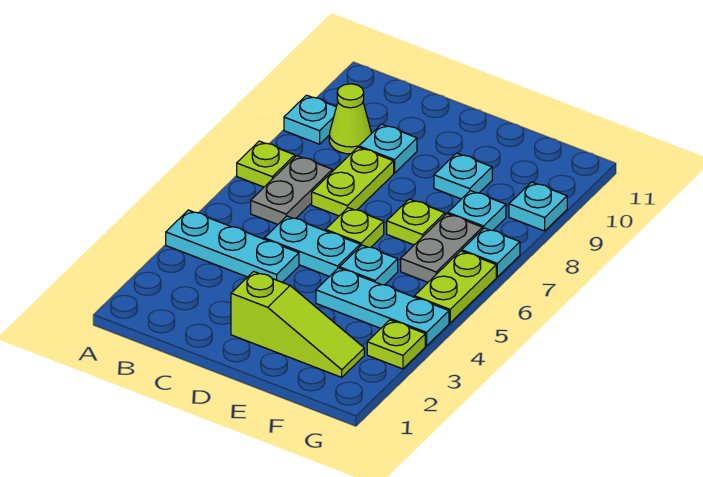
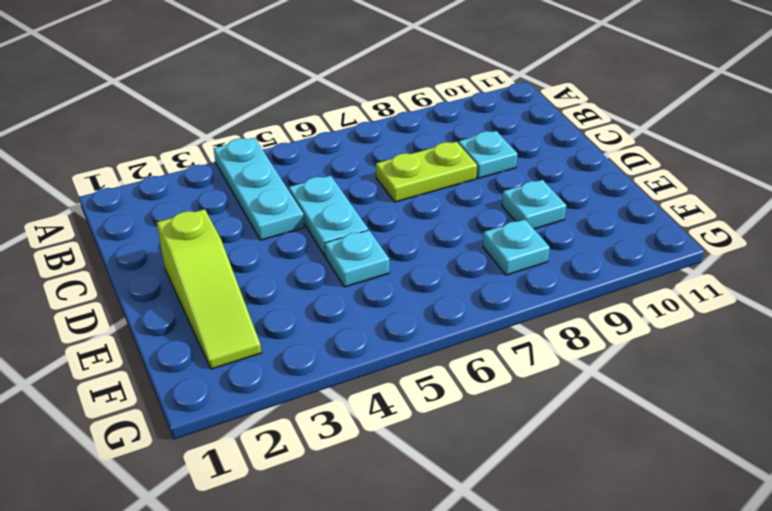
none -> lime 1x1 plate [237,141,295,187]
none -> cyan 1x1 plate [284,95,336,144]
none -> grey 1x2 plate [251,156,332,224]

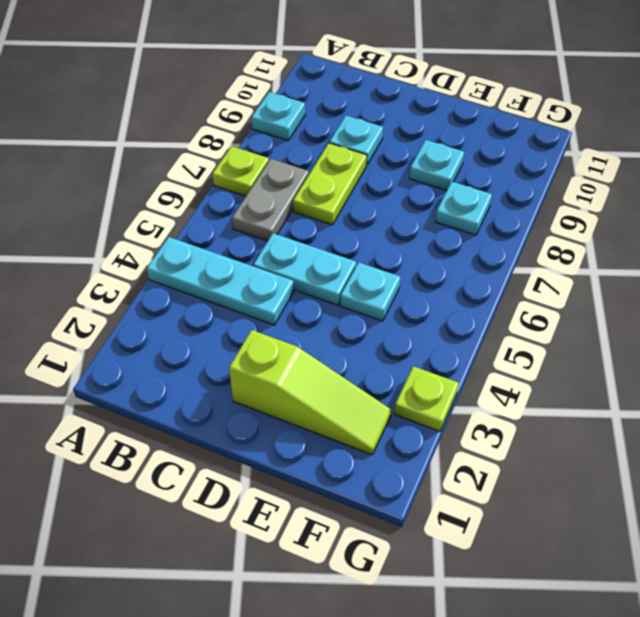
none -> lime 1x1 cone [329,84,372,154]
none -> lime 1x1 plate [325,208,384,247]
none -> cyan 1x3 plate [316,268,449,346]

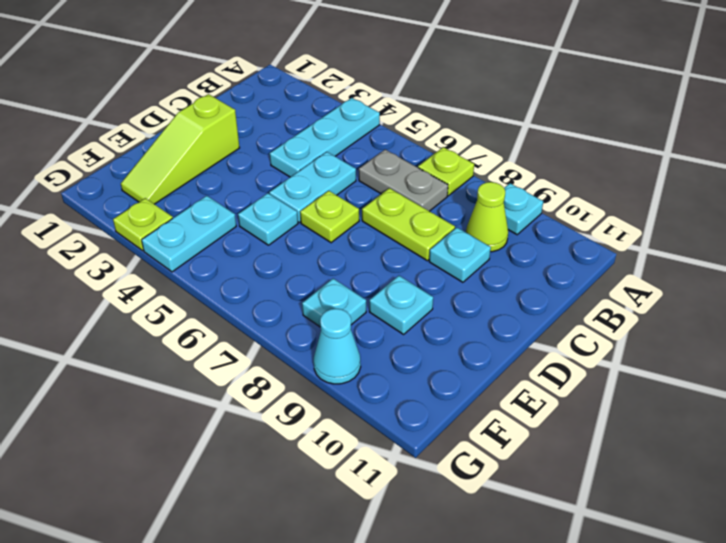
cyan 1x2 plate [142,196,236,272] -> cyan 1x3 plate [316,268,449,346]
cyan 1x1 cone [314,309,361,384] -> cyan 1x1 plate [509,182,567,231]
none -> lime 1x1 plate [387,199,445,245]
none -> grey 1x2 plate [401,214,482,282]
none -> lime 1x2 plate [415,251,496,323]

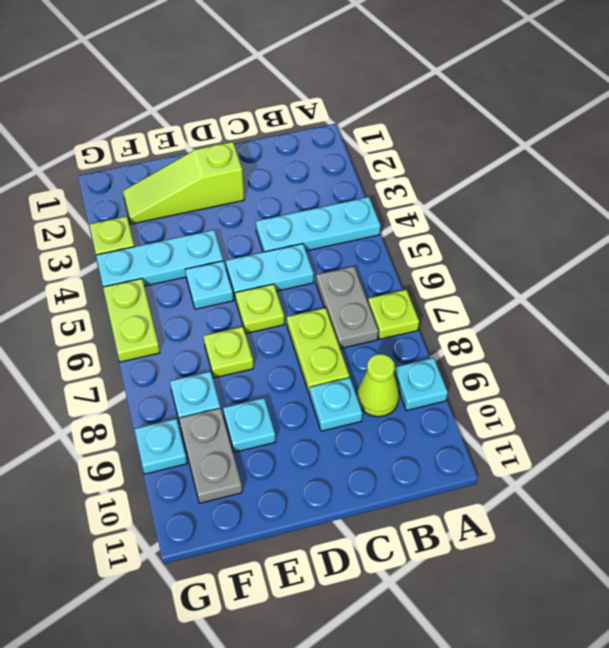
grey 1x2 plate [179,408,242,503] -> grey 1x2 plate moved to [401,214,482,282]
none -> cyan 1x1 plate [462,228,520,277]

